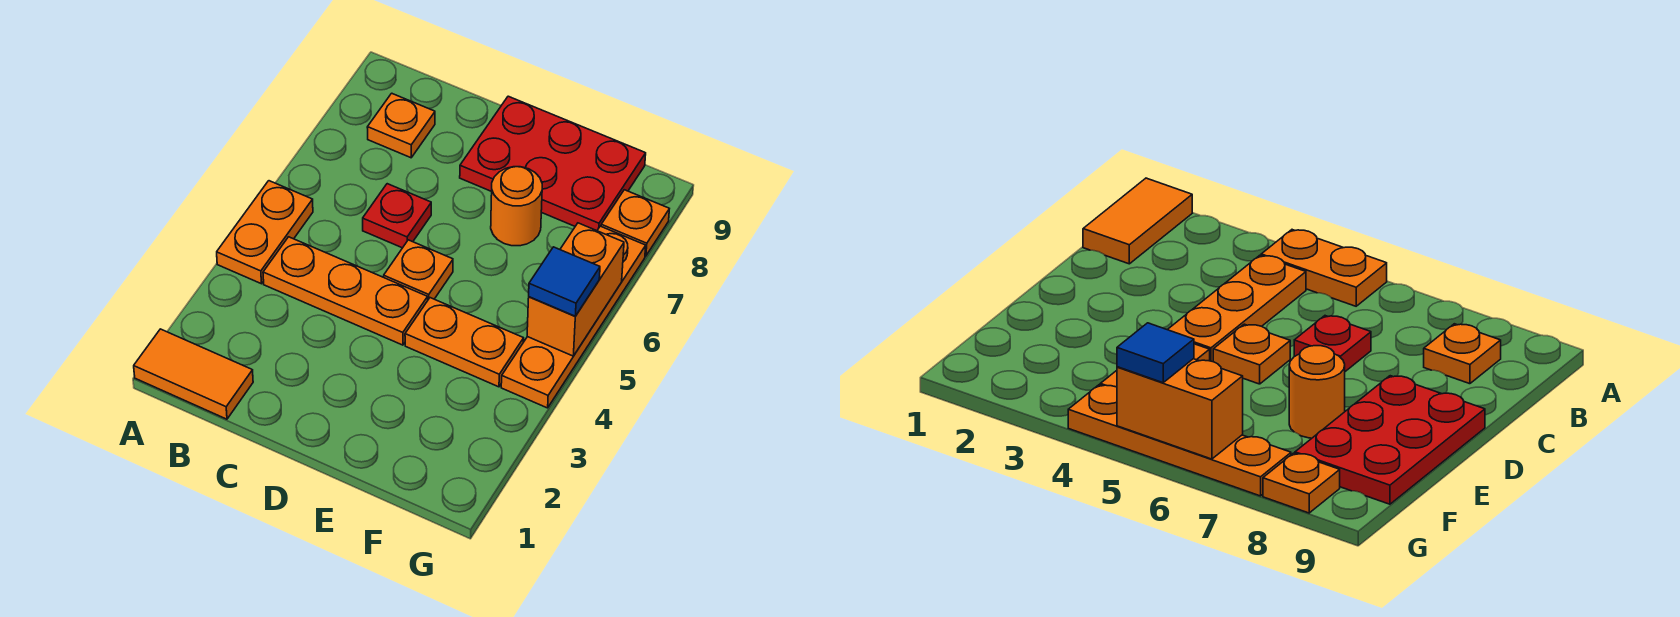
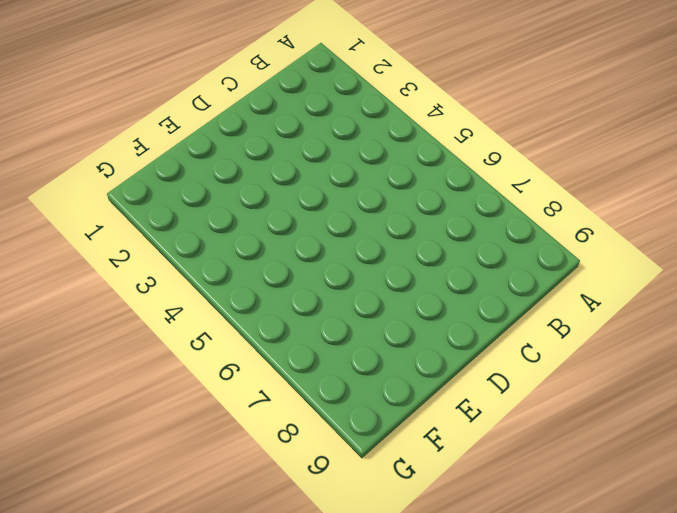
none -> orange 1x2 tile [134,329,253,419]
none -> orange 1x2 plate [217,181,313,284]
none -> orange 1x3 plate [263,237,428,345]

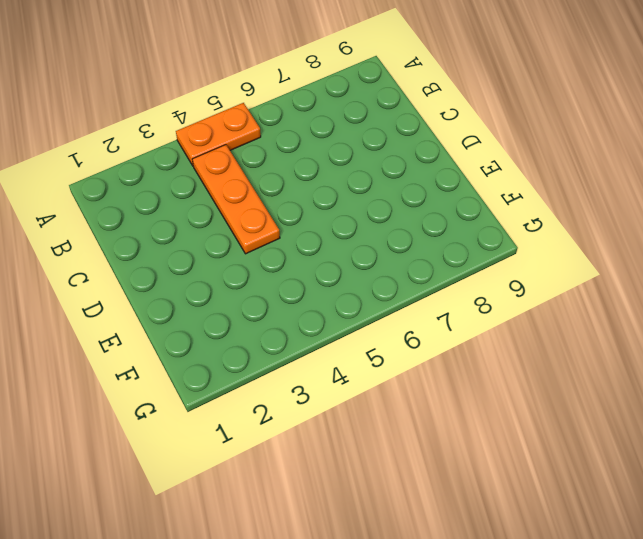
none -> orange 1x2 tile [134,329,253,419]
none -> orange 1x1 plate [367,93,435,158]
none -> red 1x1 plate [363,184,431,248]

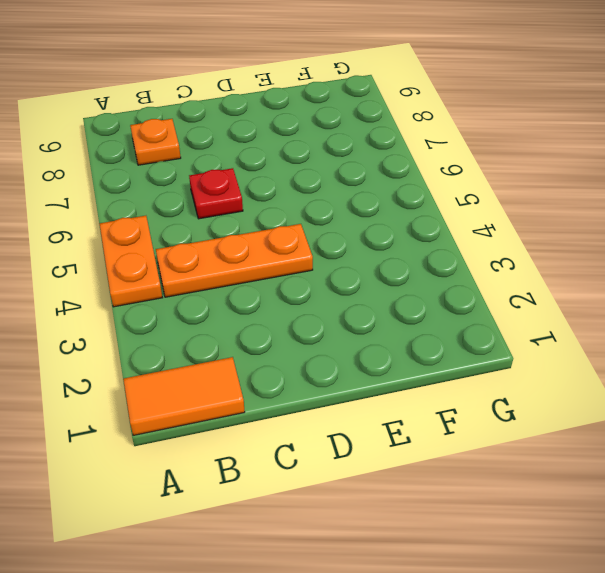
none -> orange 1x1 plate [384,240,453,299]
none -> red 2x3 plate [460,96,646,231]
none -> orange 1x2 plate [405,298,524,387]

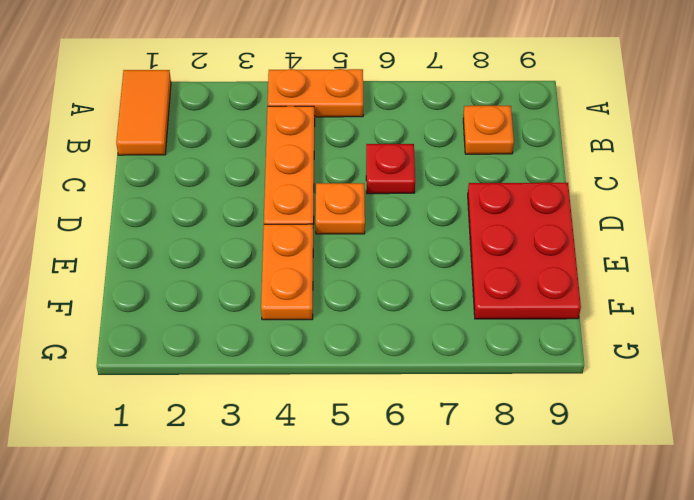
none -> orange 1x1 round brick [491,167,542,246]
none -> orange 1x4 plate [501,226,646,408]
none -> orange 1x1 plate [601,190,669,256]

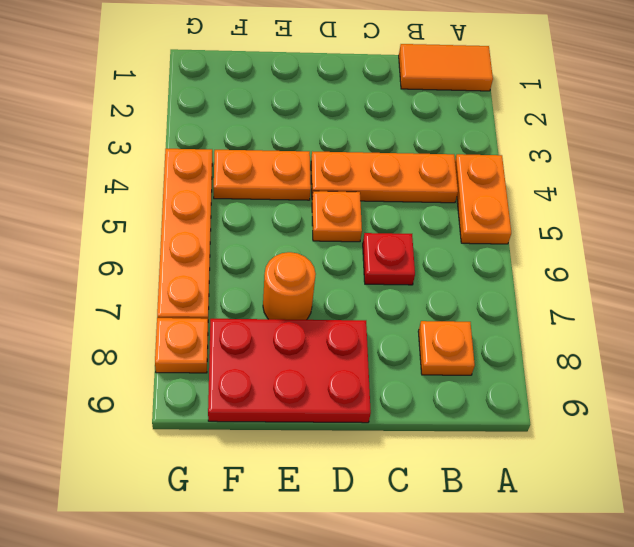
none -> orange 1x2 brick [527,223,624,356]
none -> blue 1x1 tile [529,247,600,316]

